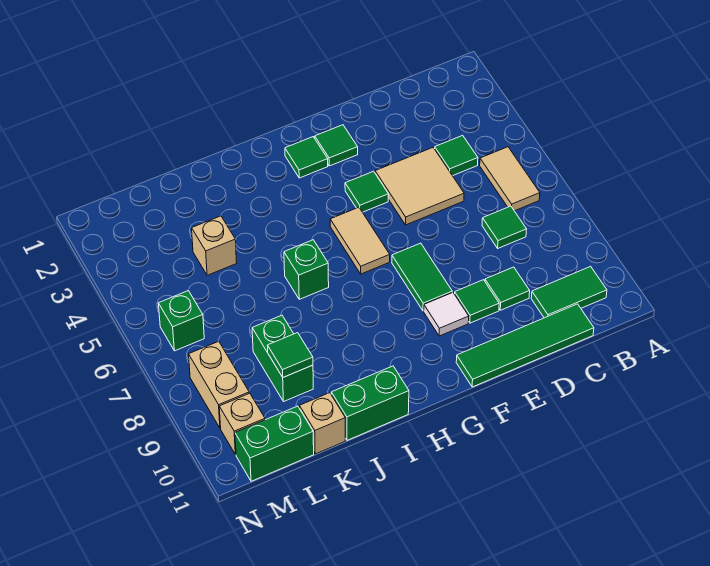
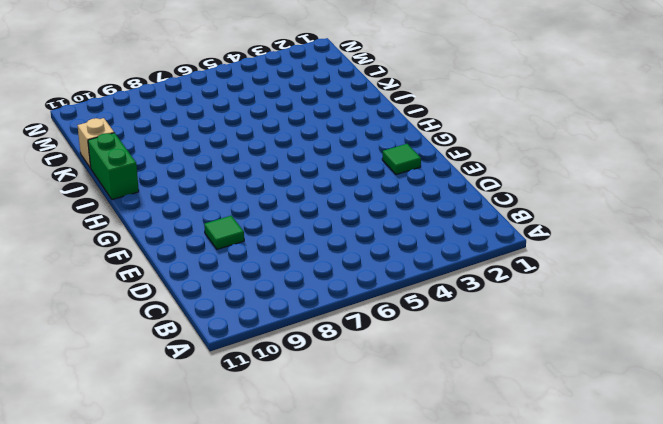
none -> tan 1x2 tile [480,147,540,211]
none -> green 1x2 tile [531,266,607,318]
none -> green 1x1 tile [435,135,478,176]

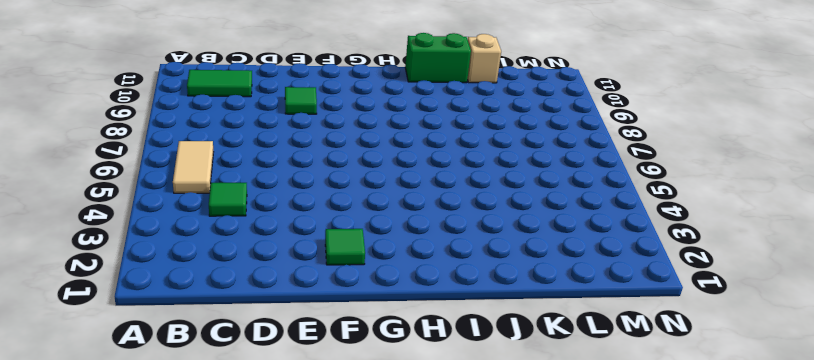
none -> green 1x1 tile [482,206,527,248]
none -> green 1x4 tile [456,304,594,387]
none -> tan 2x2 tile [375,148,464,225]

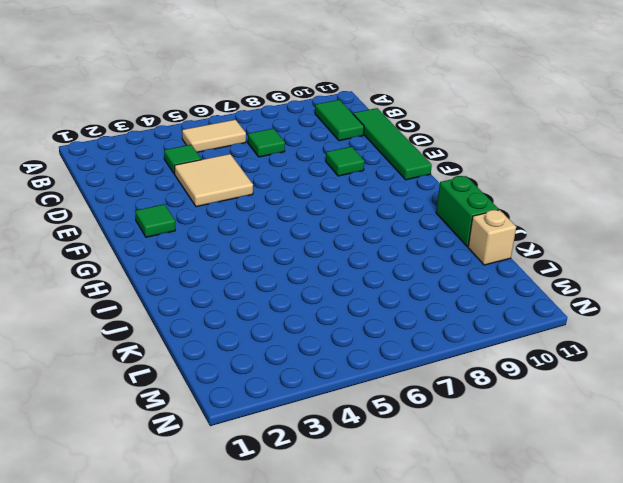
none -> green 1x1 tile [485,267,530,310]
none -> green 1x1 tile [345,171,389,212]
none -> green 1x2 tile [392,243,452,311]

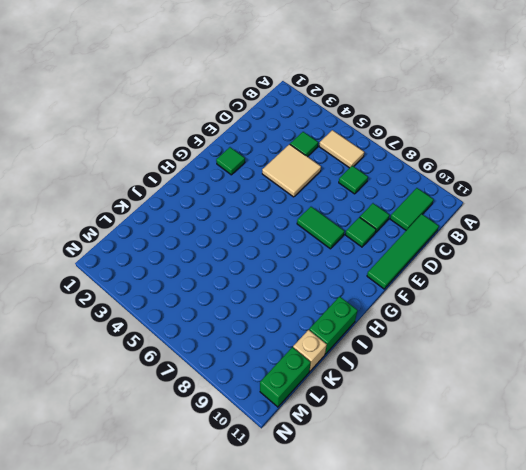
none -> green 1x1 tile [345,171,389,212]
none -> white 1x1 tile [424,292,469,336]
none -> green 1x1 tile [285,137,328,178]

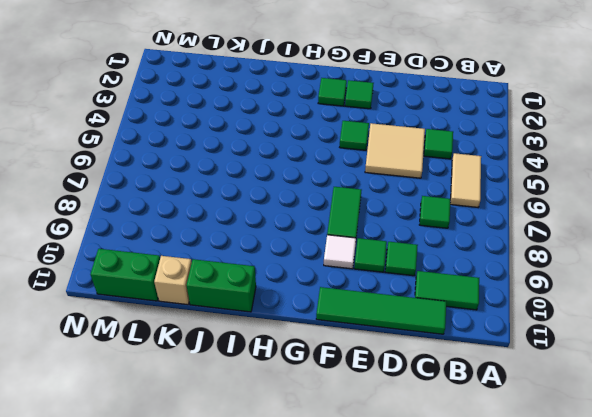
none -> tan 1x2 tile [330,207,390,274]
none -> green 1x1 brick [284,240,329,299]
none -> tan 1x1 brick [192,216,237,275]

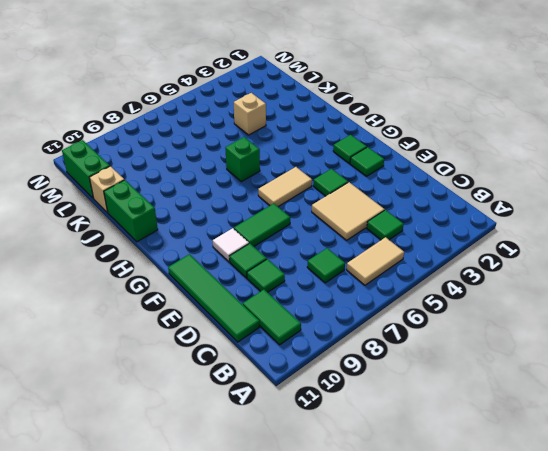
none -> green 1x2 brick [252,315,313,402]
none -> green 1x1 brick [158,291,204,351]
none -> tan 1x2 brick [189,341,249,428]

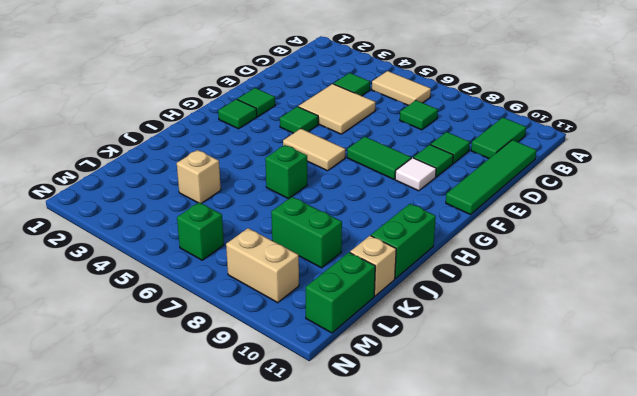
none -> tan 1x1 brick [219,393,265,455]
none -> green 1x1 tile [267,333,313,377]

